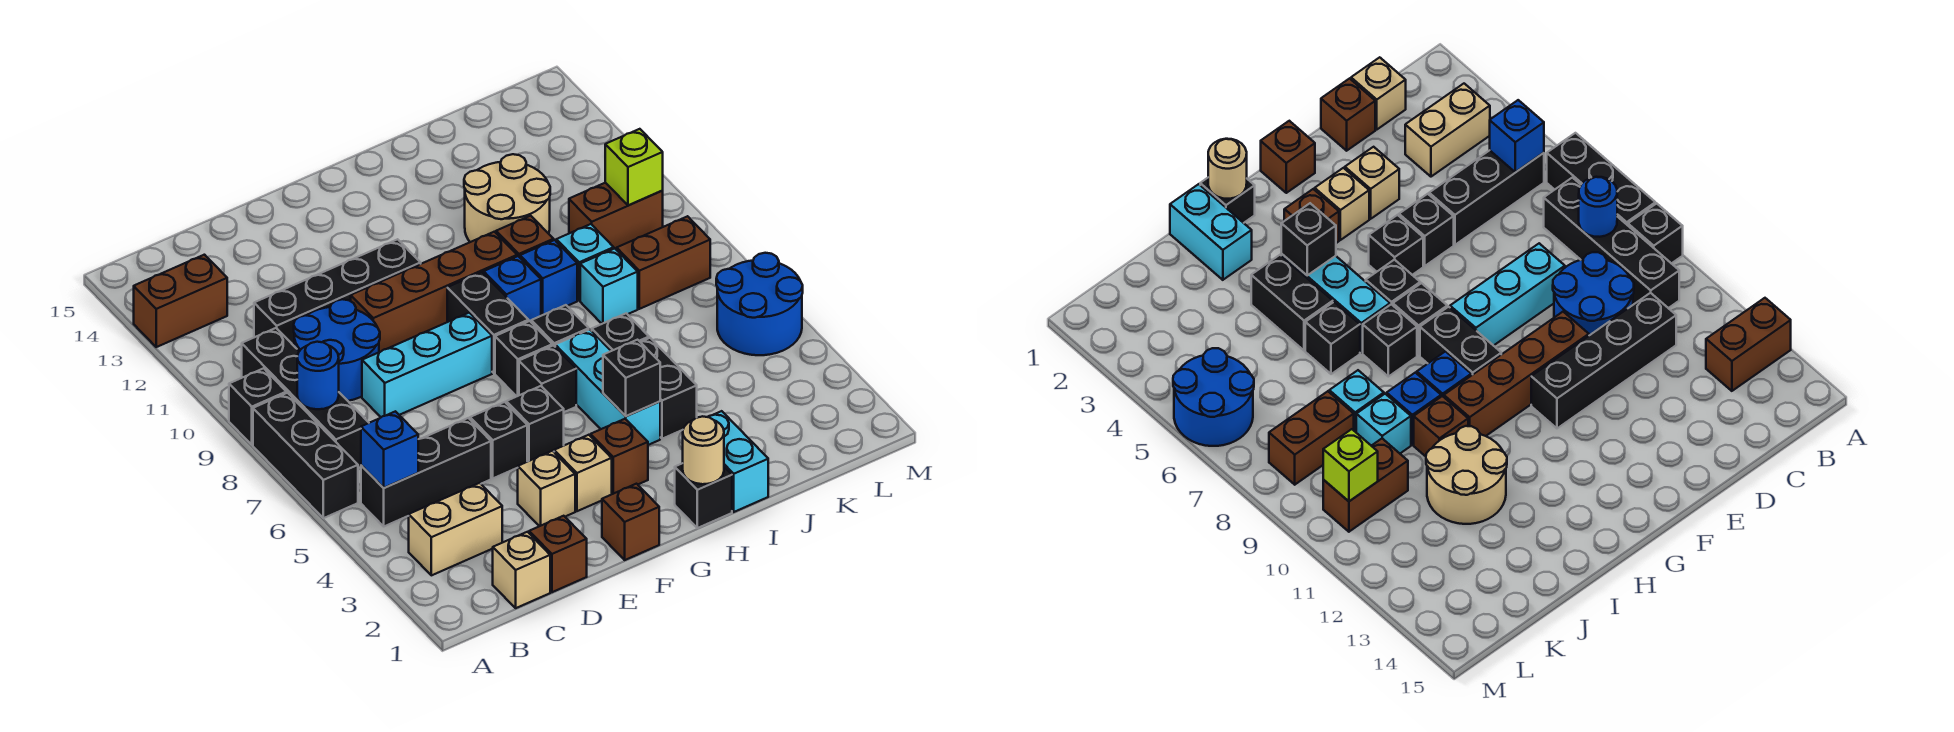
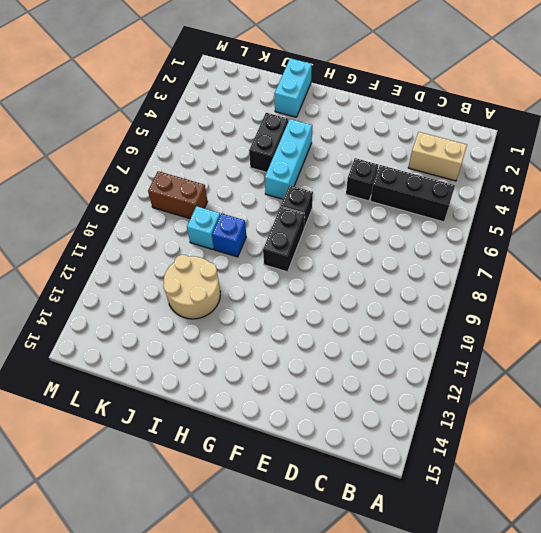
none -> black 1x3 brick [253,393,358,518]
none -> black 1x1 brick [229,368,286,445]
none -> brown 1x2 brick [134,255,227,347]
none -> black 1x4 brick [242,328,369,468]

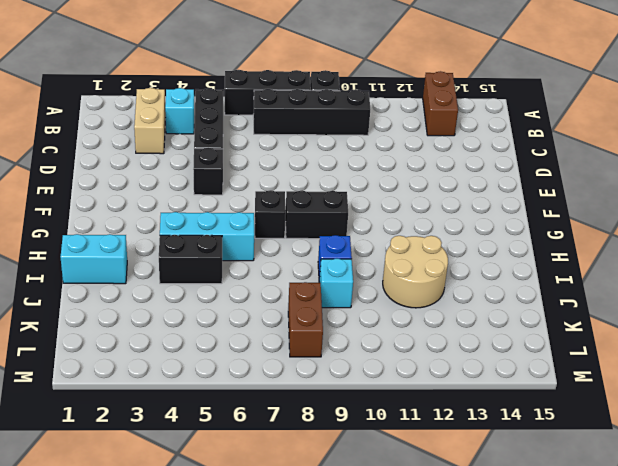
cyan 1x1 brick [165,88,194,134] -> cyan 1x1 brick moved to [580,249,638,324]
none -> tan 1x1 brick [493,532,550,608]
none -> blue 2x2 round brick [294,299,380,401]
none -> black 1x4 brick [254,239,421,346]
none -> brown 1x1 brick [529,516,587,592]

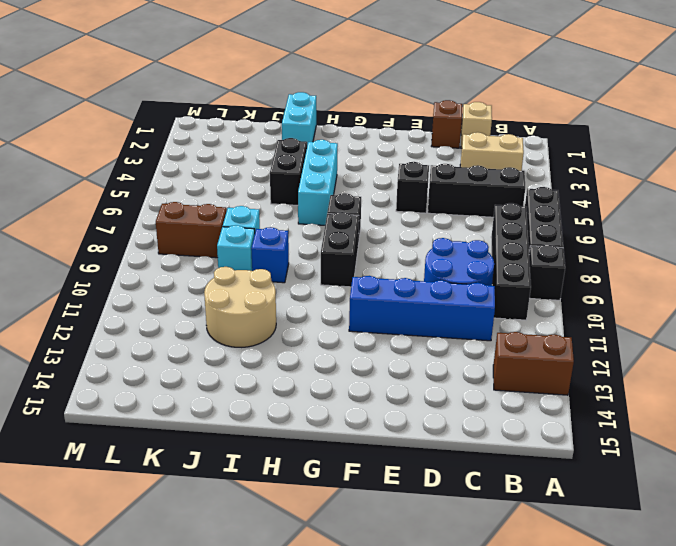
blue 1x4 brick [349,276,495,341] -> black 1x4 brick [254,239,421,346]
none -> cyan 1x3 brick [362,313,492,417]
none -> tan 1x1 brick [518,451,575,526]
none -> brown 1x4 brick [351,232,517,352]
none -> brown 1x1 brick [602,484,659,560]

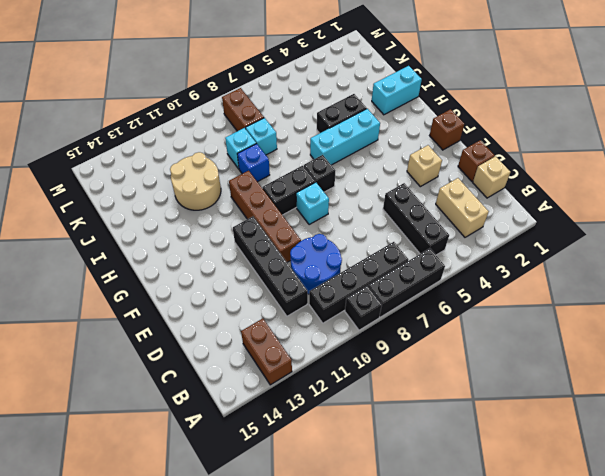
cyan 1x1 brick [296,182,329,225] -> cyan 1x3 brick [362,313,492,417]
none -> black 1x1 brick [470,402,527,478]
none -> tan 1x1 brick [554,435,612,511]
none -> black 1x1 brick [506,386,564,461]
none -> brown 1x1 brick [591,419,648,494]

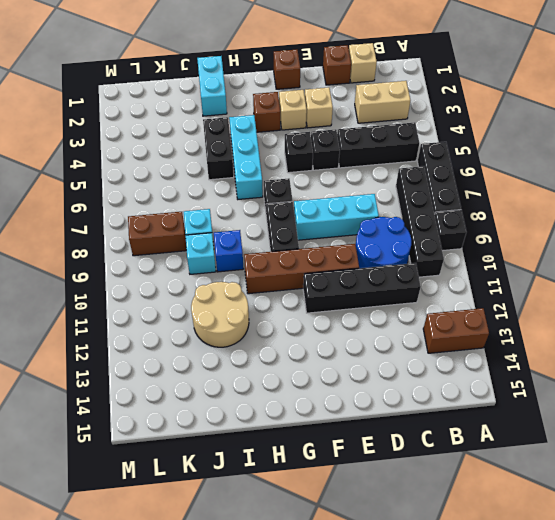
none -> black 1x1 brick [519,345,576,412]
none -> black 1x1 brick [675,463,732,528]
none -> black 1x1 brick [531,305,589,346]
none -> blue 1x1 brick [484,256,541,322]

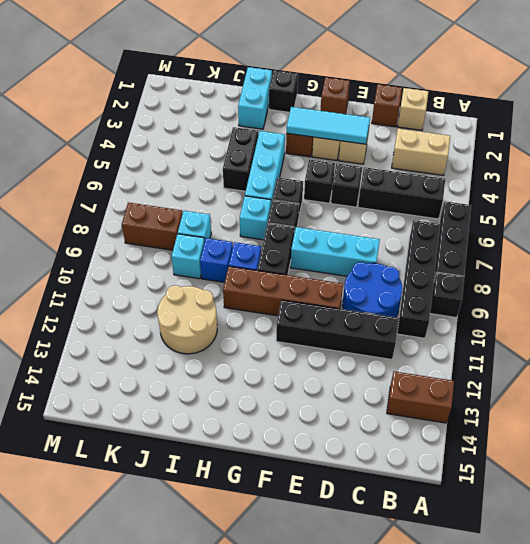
cyan 1x3 tile [287,107,370,144] -> none
cyan 1x1 brick [240,196,271,240] -> black 1x1 brick [531,305,589,346]
none -> black 1x1 brick [592,313,649,351]
none -> brown 1x1 brick [496,216,554,257]
none -> brown 1x2 brick [569,183,663,249]
none -> blue 2x2 round brick [716,253,803,355]

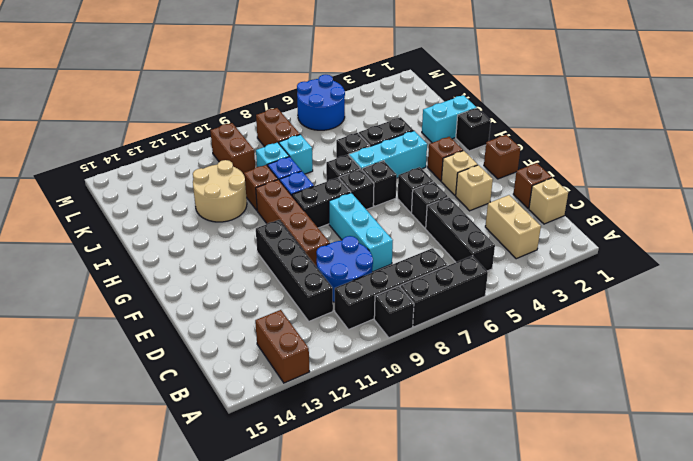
none -> blue 1x1 brick [361,411,418,488]
none -> blue 1x1 round brick [297,342,339,409]
none -> tan 1x1 round brick [683,416,724,484]
none -> black 1x1 brick [603,340,660,416]

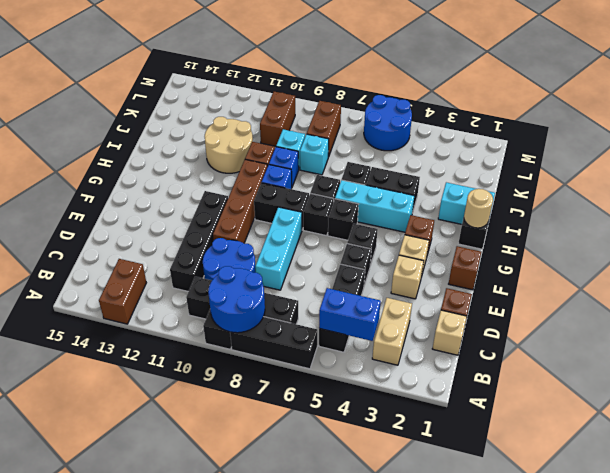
blue 2x2 round brick [208,266,265,333] -> blue 1x1 round brick [297,342,339,409]
blue 1x2 brick [319,288,381,341] -> blue 1x1 brick [361,411,418,488]
none -> black 1x1 brick [603,340,660,416]
none -> lime 1x1 brick [605,129,663,205]

